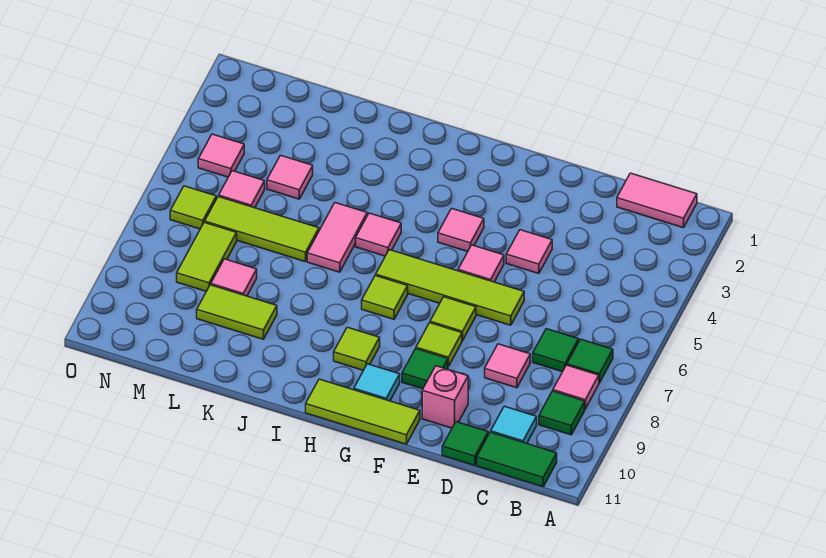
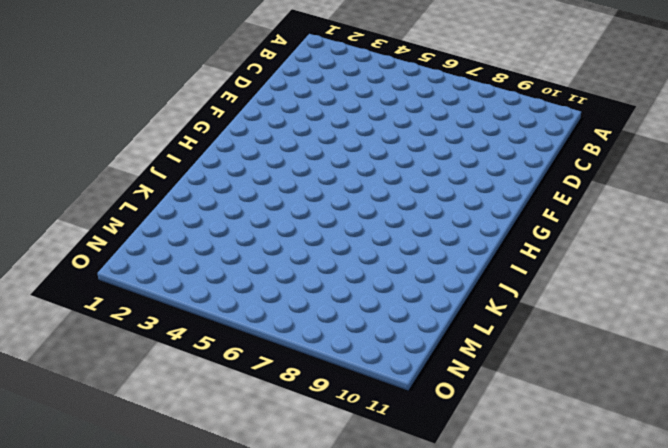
none -> pink 1x2 tile [617,173,697,228]
none -> green 1x1 tile [567,339,613,383]
none -> pink 1x1 tile [553,365,599,409]
none -> green 1x1 tile [539,391,585,435]

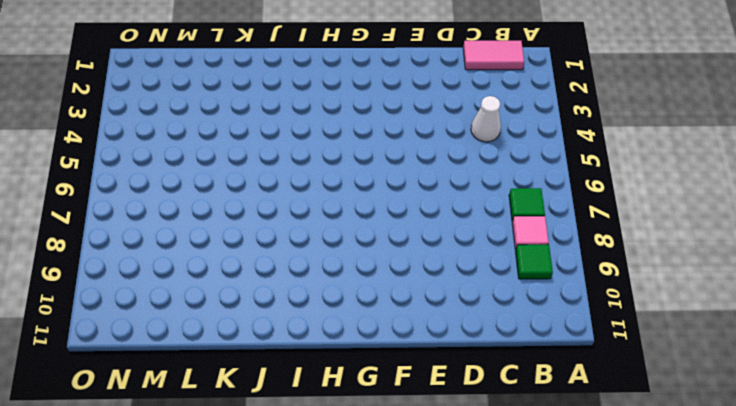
white 1x1 cone [471,96,501,142] -> none
none -> green 1x2 tile [477,432,557,487]
none -> green 1x1 tile [533,329,579,372]
none -> cyan 1x1 tile [491,406,537,443]
none -> pink 1x1 tile [485,344,530,388]

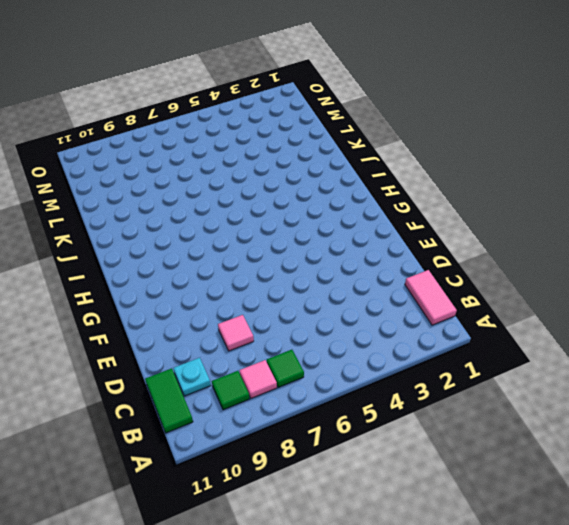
cyan 1x1 plate [173,358,211,396] -> cyan 1x1 tile [491,406,537,443]
none -> green 1x1 tile [533,329,579,372]
none -> green 1x1 tile [442,422,488,466]
none -> pink 1x1 tile [506,230,552,274]
none -> lime 1x4 tile [376,250,524,325]

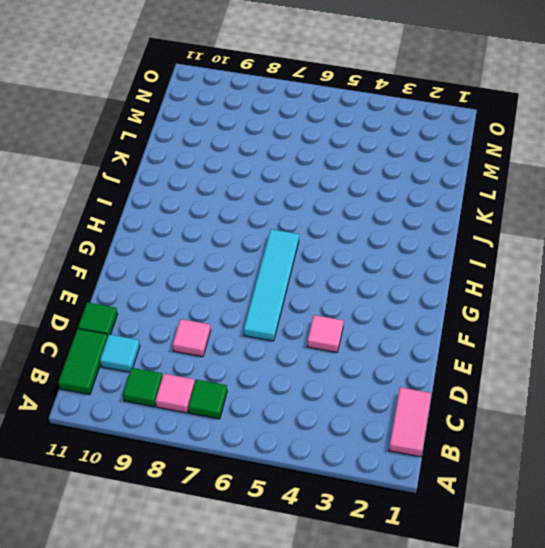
cyan 1x4 tile [244,229,299,341] -> lime 1x4 tile [376,250,524,325]
none -> green 1x1 tile [533,329,579,372]
none -> pink 1x1 brick [422,366,468,428]
none -> pink 1x1 tile [458,245,504,282]
none -> lime 1x1 tile [430,297,476,341]

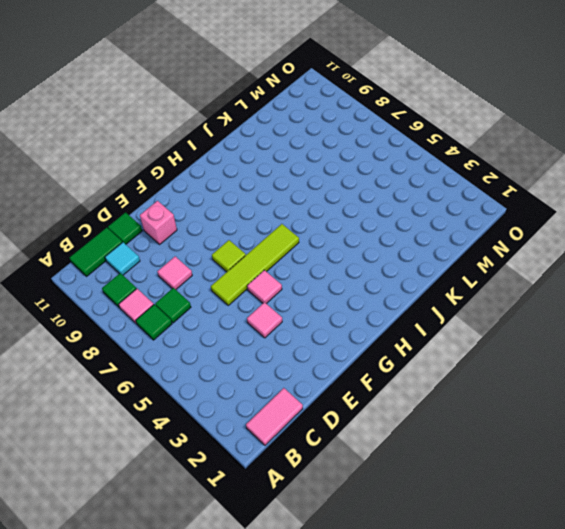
none -> lime 1x1 tile [416,323,462,367]
none -> green 1x1 tile [402,349,448,389]
none -> lime 1x3 tile [306,379,420,444]
none -> pink 1x1 tile [438,208,484,252]

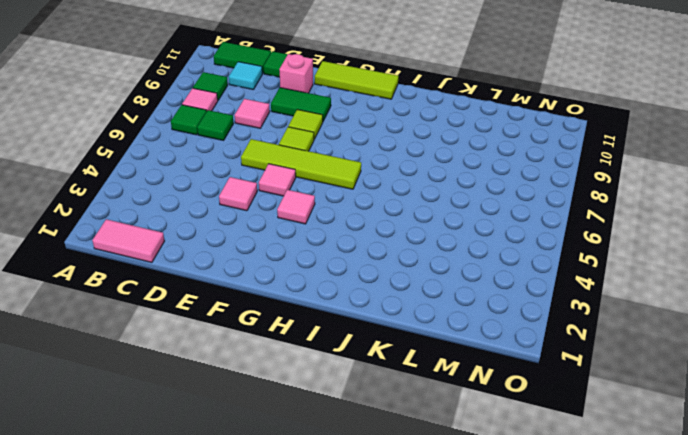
green 1x2 tile [271,88,331,121] -> green 1x1 tile [402,349,448,389]
none -> cyan 1x1 tile [354,364,400,401]
none -> lime 1x1 tile [362,275,408,319]
none -> lime 1x1 tile [334,327,380,370]
none -> pink 1x1 tile [356,213,401,256]

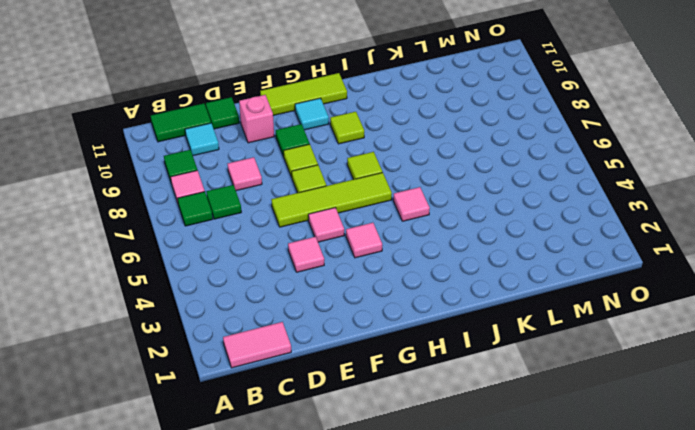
none -> pink 1x2 tile [307,203,367,272]
none -> lime 1x3 tile [205,196,319,262]
none -> lime 1x2 tile [197,285,277,339]
none -> pink 1x1 tile [267,155,313,199]

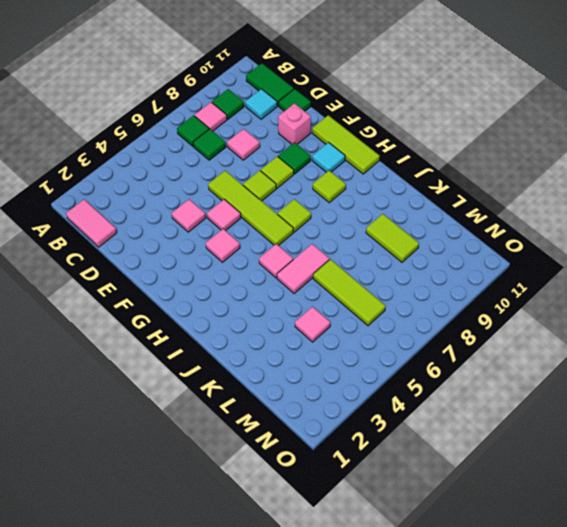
none -> pink 1x1 tile [211,259,257,296]
none -> pink 1x1 tile [219,171,265,208]
none -> lime 1x2 tile [177,222,237,291]
none -> pink 1x1 tile [198,134,244,177]

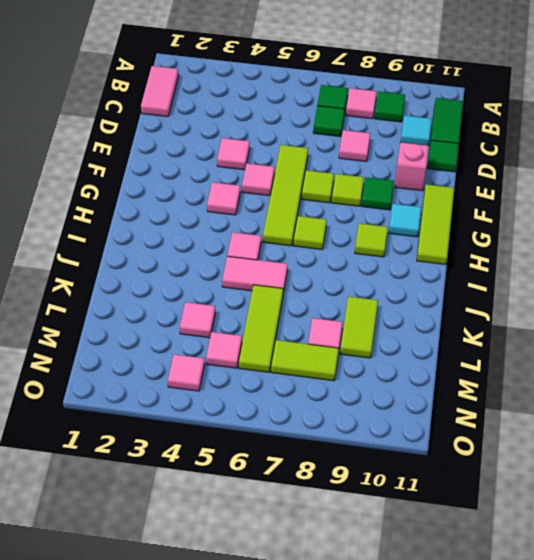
none -> lime 1x1 tile [170,186,216,229]

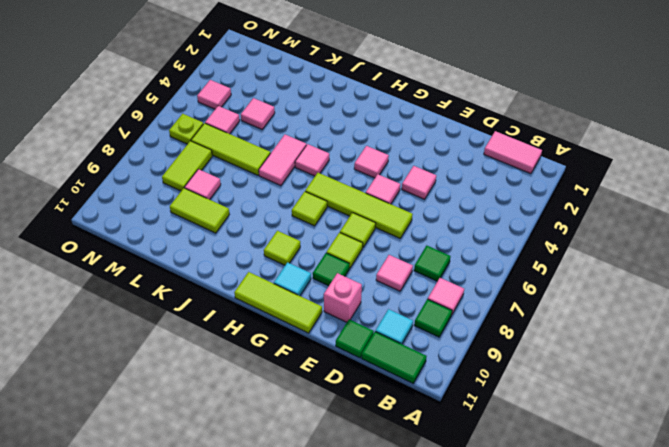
lime 1x1 plate [169,114,203,144] -> lime 1x1 tile [170,186,216,229]
none -> green 1x1 tile [567,339,613,383]

